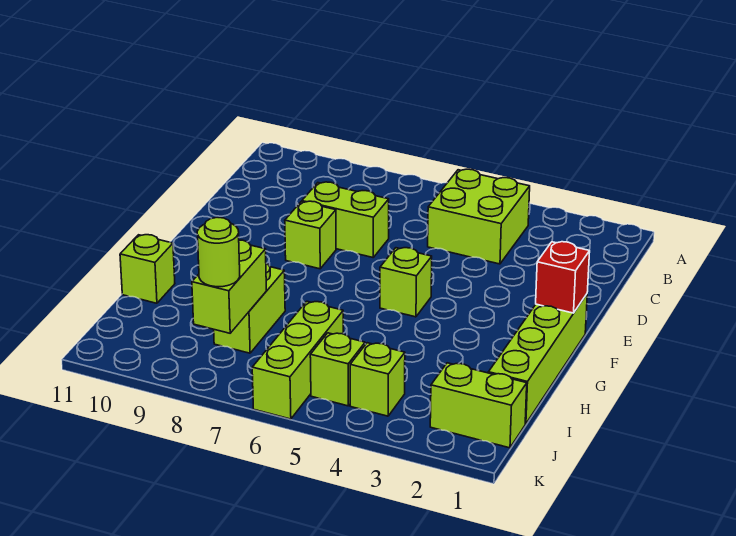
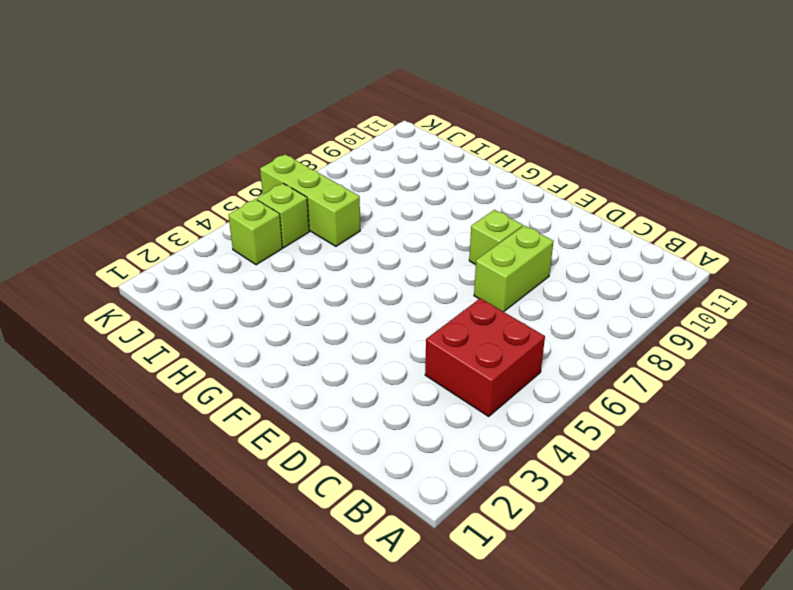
red 2x2 brick [425,298,545,416] -> lime 2x2 brick [428,169,530,264]
none -> lime 1x4 brick [488,294,587,424]
none -> lime 1x1 brick [380,248,432,317]
none -> lime 1x2 brick [214,263,285,353]

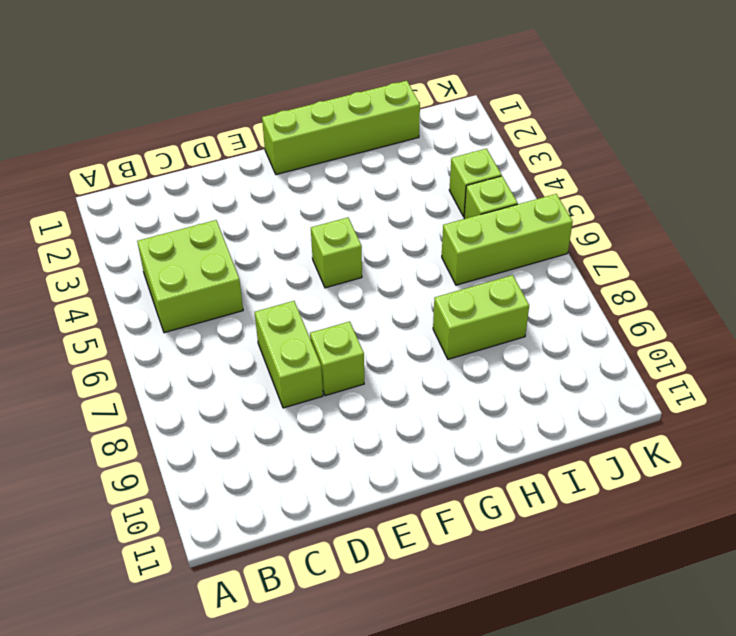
none -> lime 1x1 brick [120,235,175,303]
none -> lime 1x2 brick [430,363,527,448]
none -> red 1x1 brick [536,242,590,313]

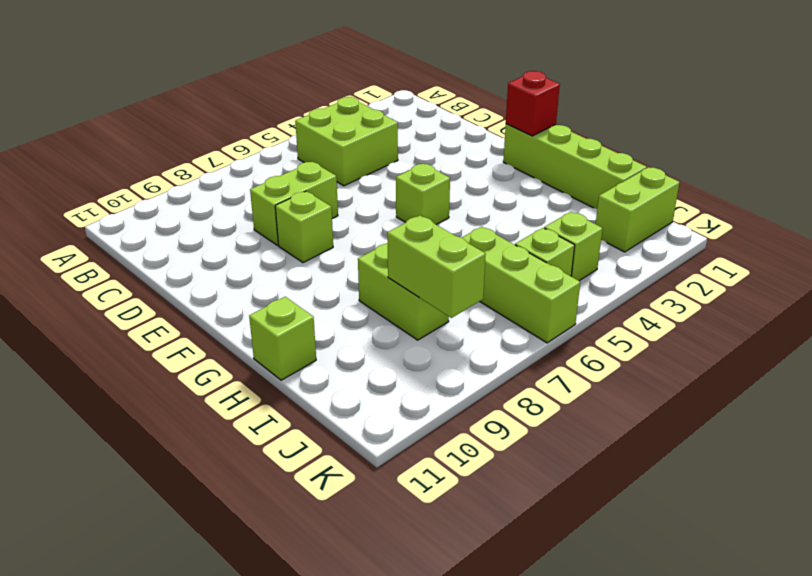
none -> lime 1x1 round brick [197,217,240,287]

